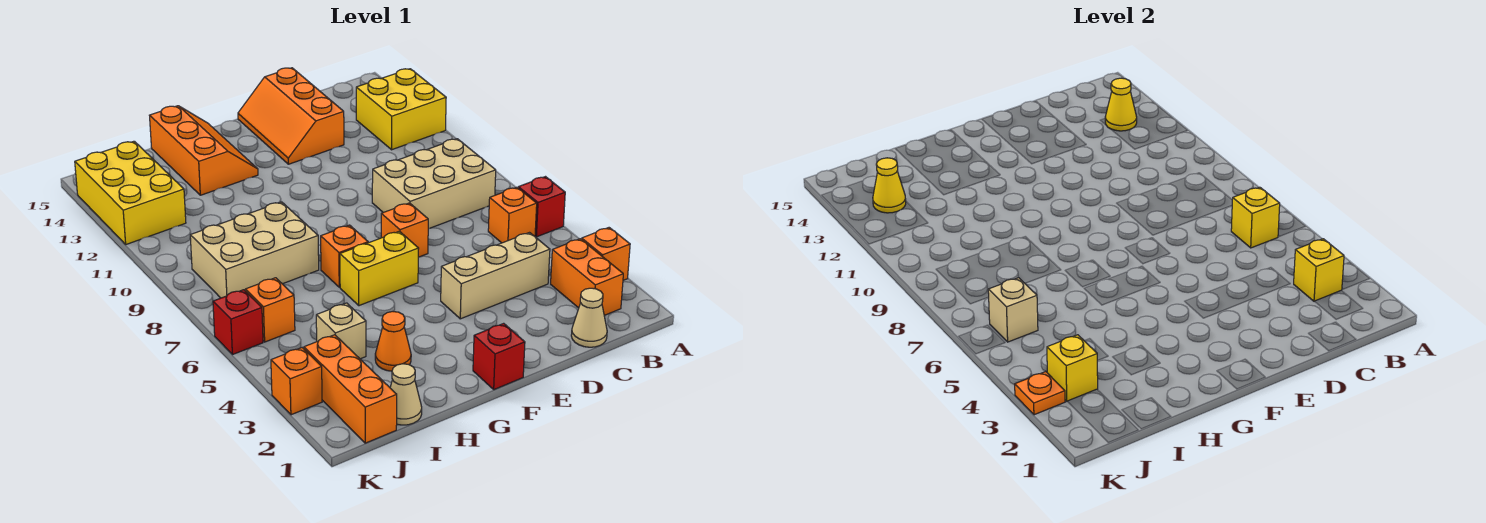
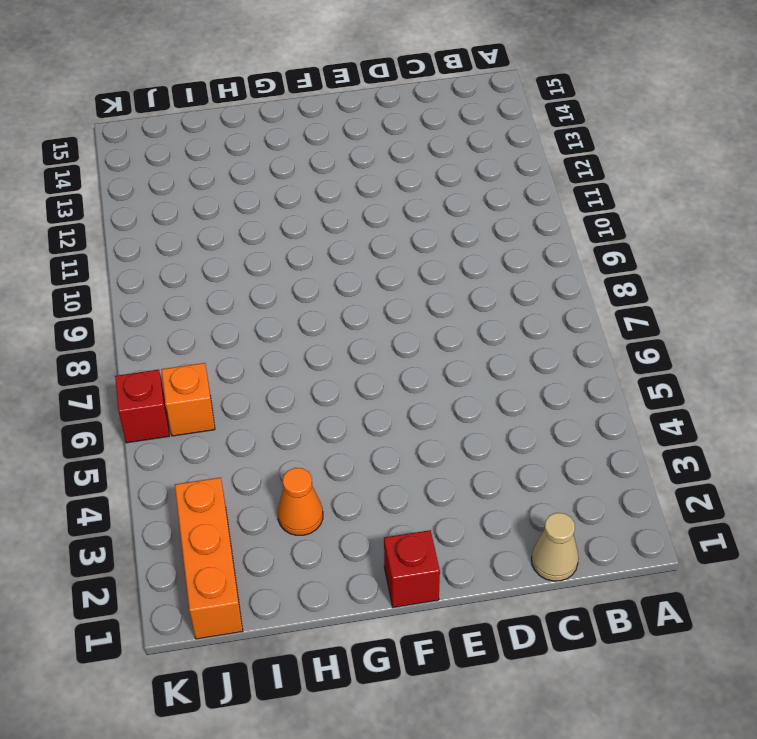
none -> orange 1x1 brick [582,228,630,280]
none -> red 1x1 brick [518,177,565,237]
none -> yellow 2x2 brick [356,69,446,150]
none -> orange 1x2 brick [551,239,623,315]

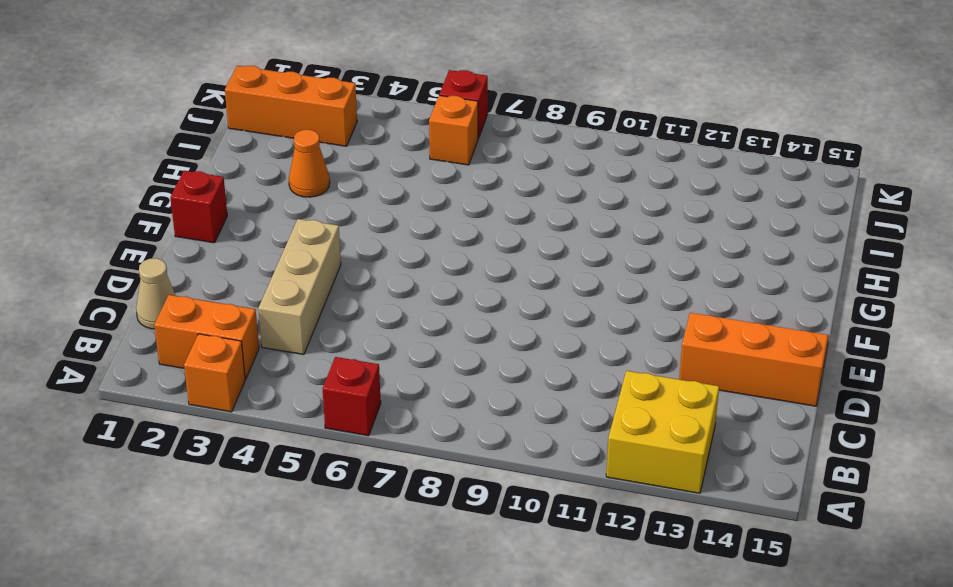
none -> orange 1x1 brick [488,187,537,243]
none -> tan 2x3 brick [372,139,496,229]
none -> orange 1x1 brick [381,203,428,257]
none -> yellow 1x2 brick [340,231,419,306]

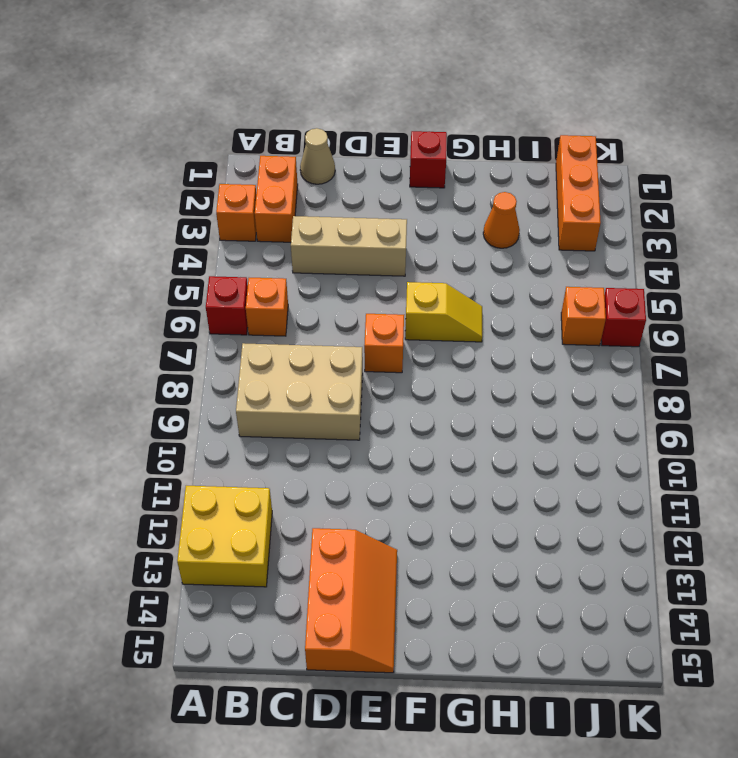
yellow 1x2 slope [405,282,482,342] -> yellow 1x2 brick [340,231,419,306]
none -> orange 1x1 brick [321,225,368,287]
none -> orange 2x3 slope [149,106,258,195]
none -> tan 2x3 brick [190,202,319,298]
none -> tan 1x1 cone [390,364,422,425]

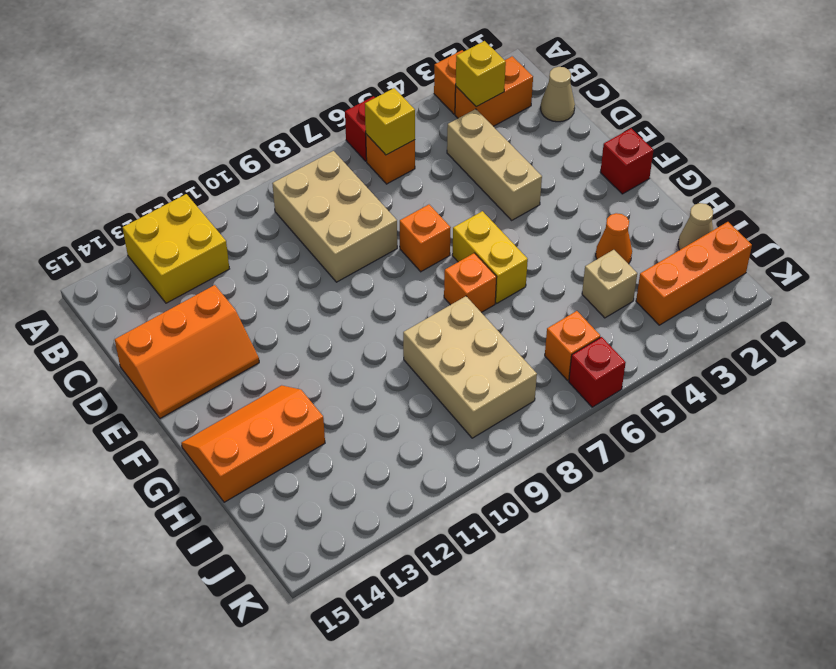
none -> yellow 2x3 brick [75,141,186,244]
none -> orange 1x1 brick [271,348,322,415]
none -> yellow 1x1 cone [1105,78,1137,131]
none -> yellow 1x1 brick [1047,335,1098,401]

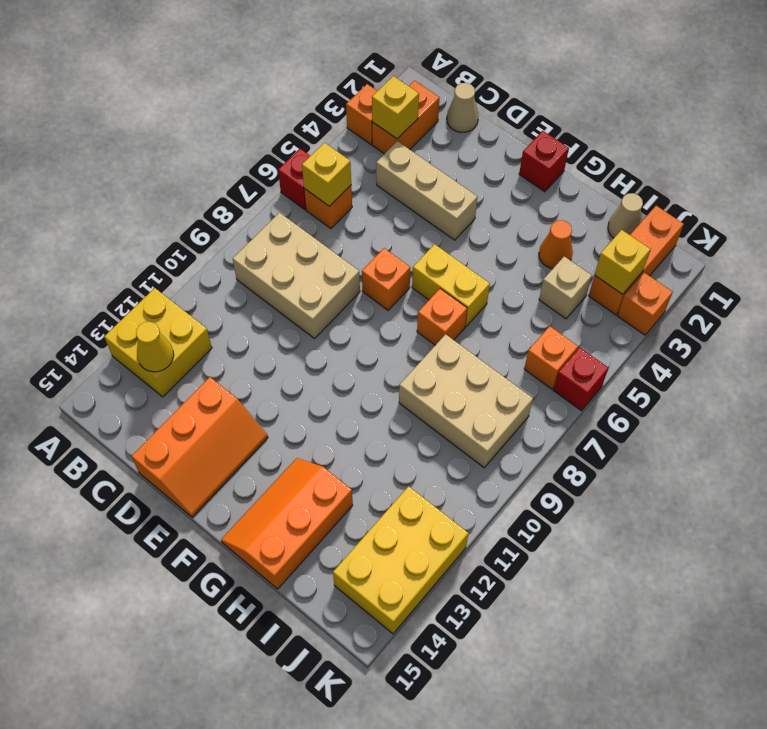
none -> tan 1x1 brick [988,278,1038,342]
none -> yellow 1x1 cone [873,158,906,213]
none -> orange 1x1 plate [1015,371,1065,415]

